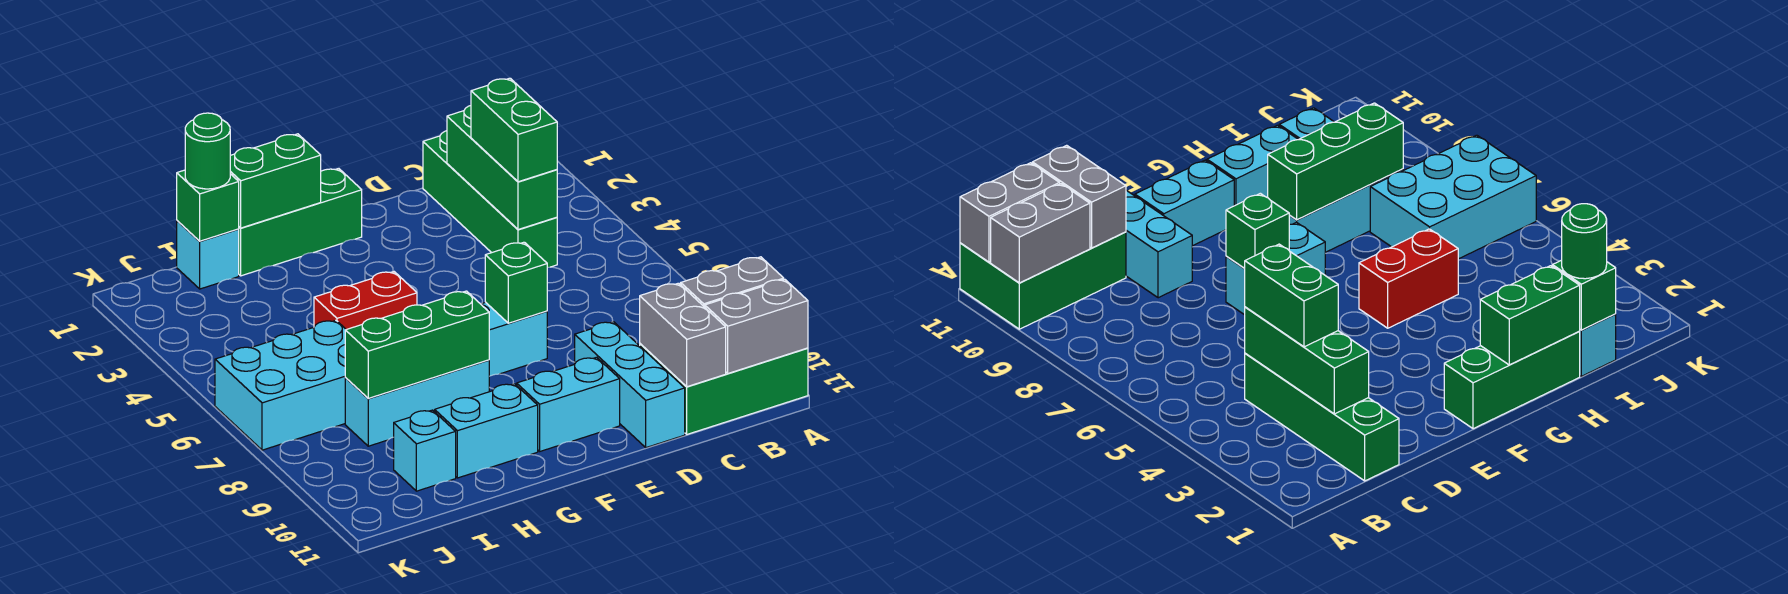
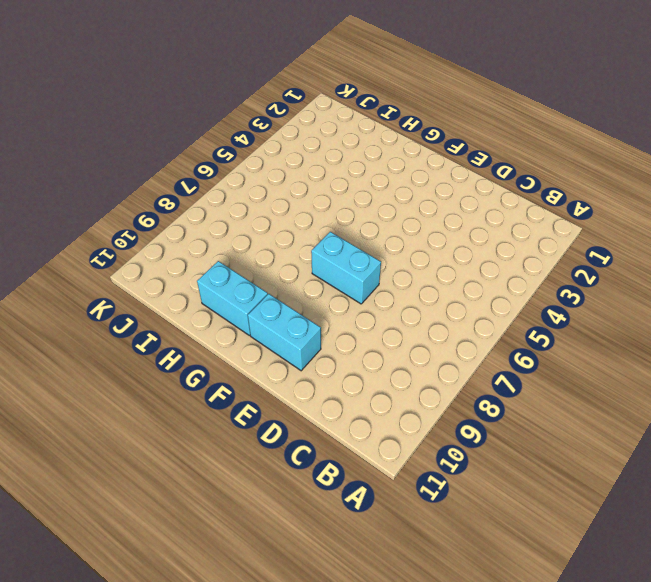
none -> green 2x3 brick [640,344,808,434]
none -> green 1x4 brick [423,131,557,267]
none -> cyan 1x3 brick [575,322,685,448]

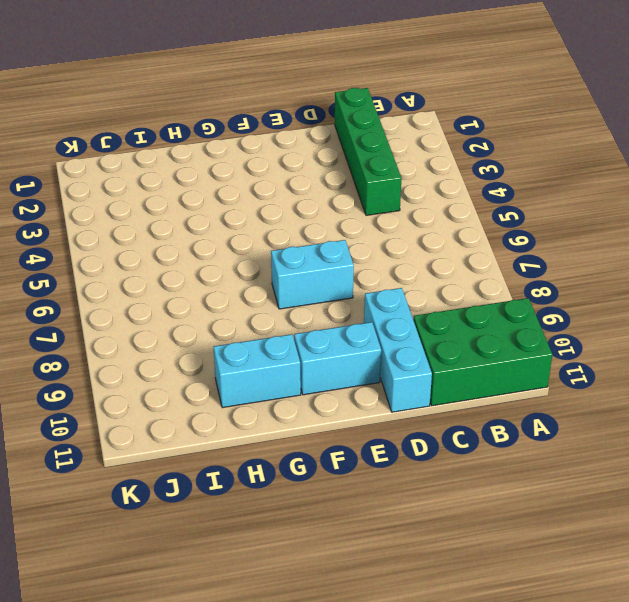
none -> green 1x3 brick [239,169,362,276]
none -> red 1x2 brick [314,272,417,330]
none -> cyan 1x3 brick [345,360,489,446]

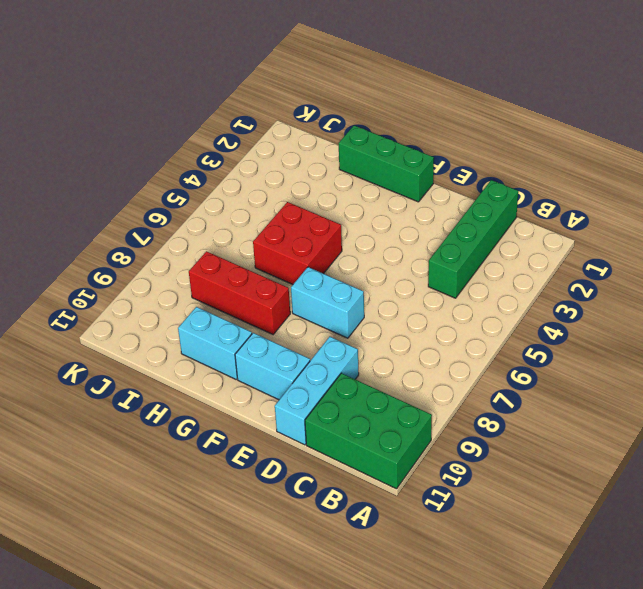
red 2x2 brick [253,202,342,284] -> red 1x2 brick [314,272,417,330]
red 1x3 brick [189,251,290,334] -> cyan 1x3 brick [345,360,489,446]
none -> cyan 1x1 brick [177,221,239,289]
none -> cyan 2x3 brick [215,320,346,450]
none -> cyan 1x1 brick [394,410,456,491]

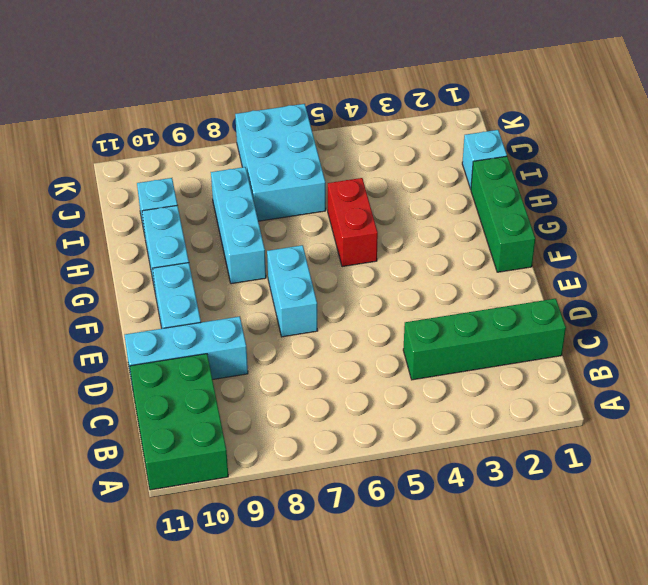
none -> grey 1x2 brick [681,257,784,307]
none -> grey 1x2 brick [705,279,808,373]
none -> green 1x3 brick [447,106,557,230]

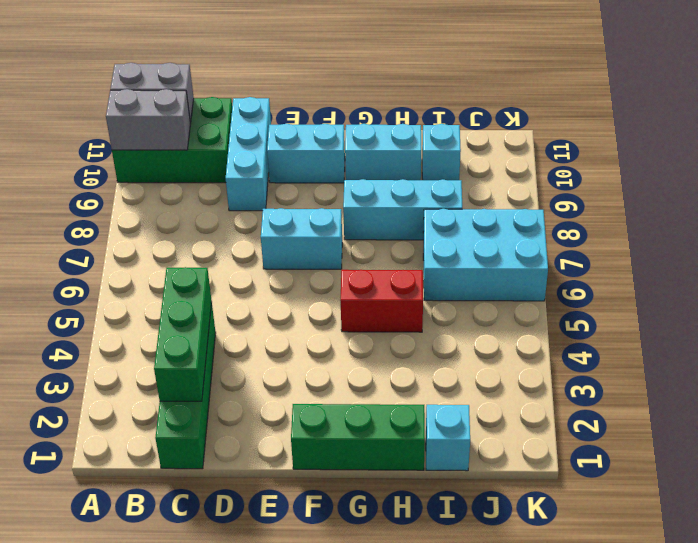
none -> grey 1x2 brick [640,283,726,387]
none -> green 1x1 brick [485,242,547,323]
none -> green 1x2 brick [230,134,321,228]

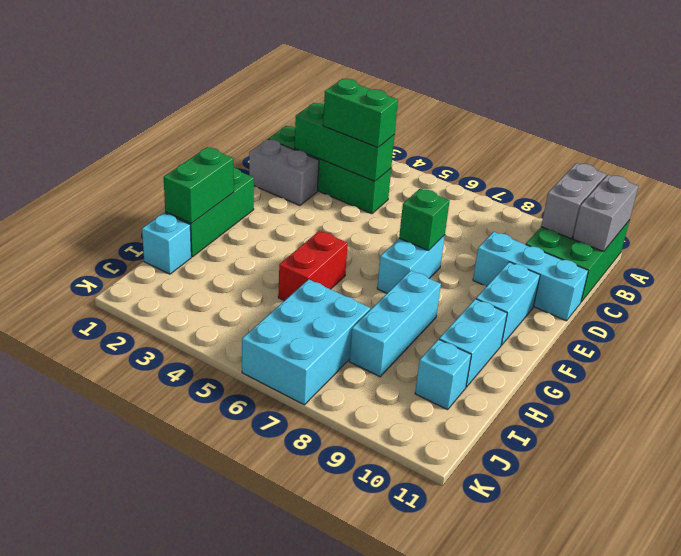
grey 1x2 brick [249,139,319,206] -> grey 1x2 brick moved to [640,283,726,387]
none -> green 1x3 brick [345,291,489,398]
none -> green 1x1 brick [177,170,239,241]
none -> green 1x1 round brick [185,113,230,189]

